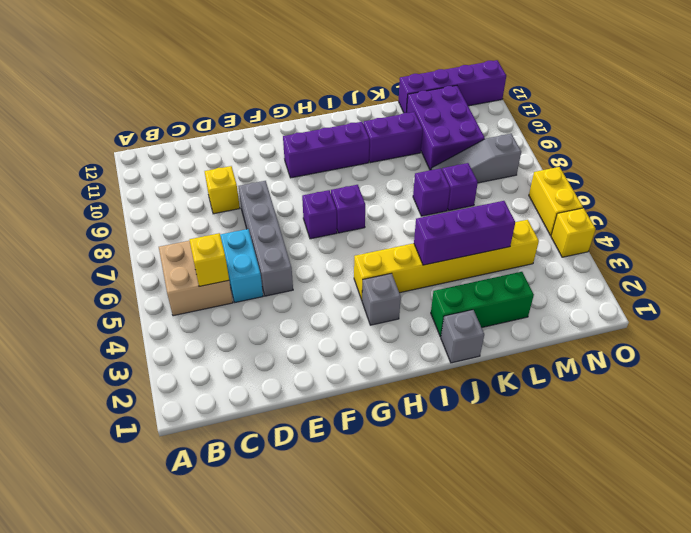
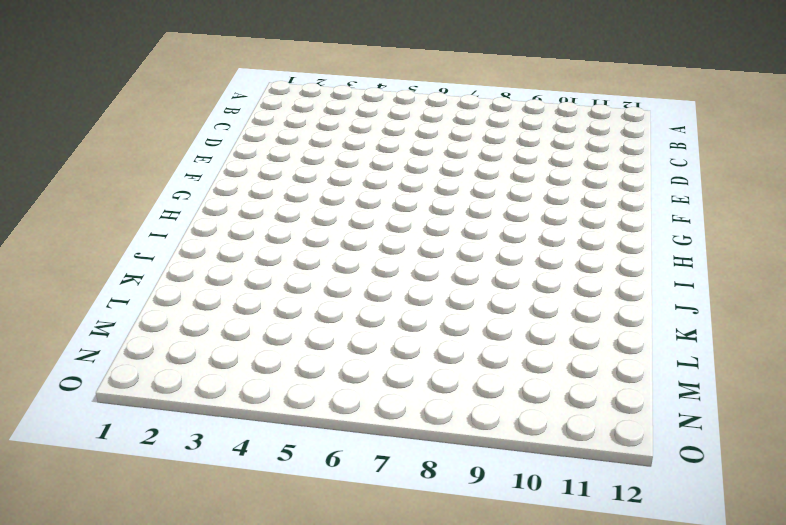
none -> tan 2x2 brick [159,241,233,316]
none -> cyan 1x2 brick [220,229,263,302]
none -> yellow 1x1 brick [205,166,240,214]

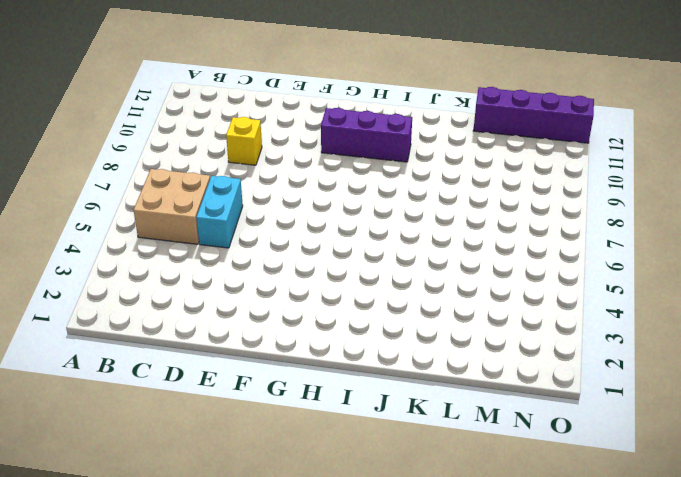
none -> grey 1x4 brick [238,181,293,296]
none -> purple 1x1 brick [302,190,337,239]
none -> grey 1x1 brick [362,273,401,325]

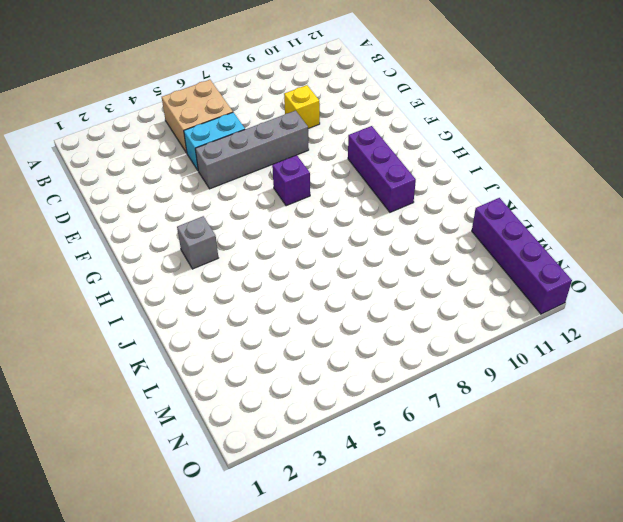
none -> yellow 1x6 brick [354,220,539,300]
none -> purple 1x1 brick [331,185,365,233]
none -> grey 1x1 brick [441,310,484,363]

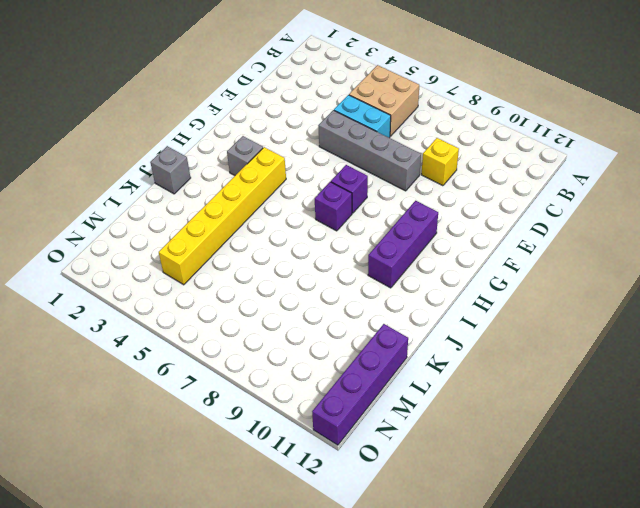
none -> green 1x3 brick [431,272,534,337]
none -> purple 1x2 brick [363,112,423,163]
none -> purple 1x1 brick [413,168,450,216]

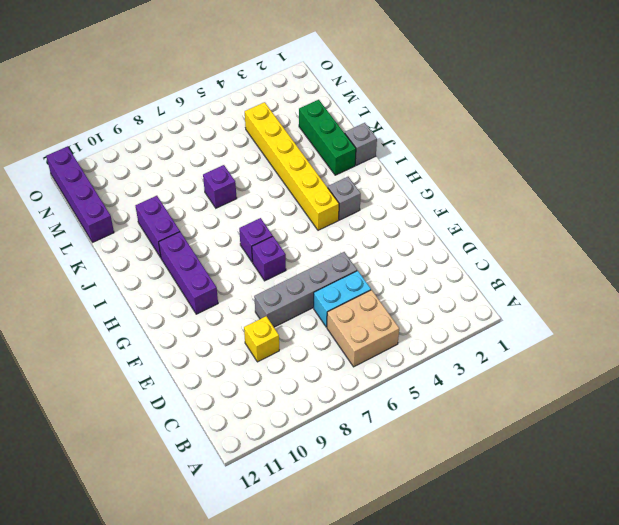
none -> purple 1x1 brick [442,163,478,211]
none -> grey 1x3 slope [431,134,521,183]
none -> purple 2x3 brick [407,86,485,170]

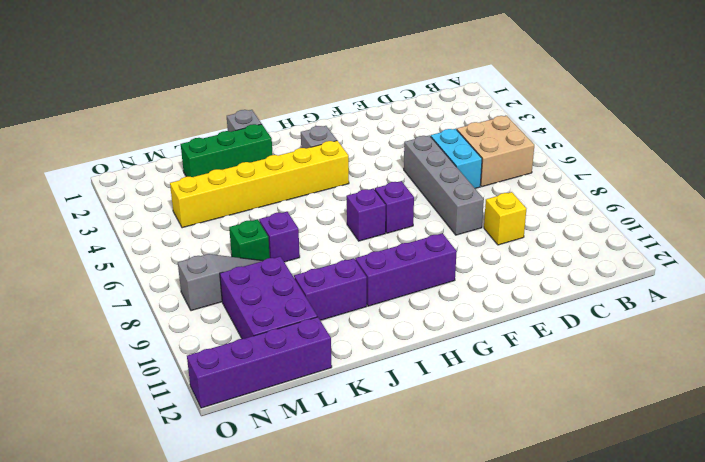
green 1x1 brick [229,219,270,261] -> purple 1x1 brick [442,163,478,211]
none -> yellow 1x1 brick [551,208,595,257]
none -> yellow 1x2 brick [529,167,583,235]
none -> yellow 1x1 brick [189,233,229,287]

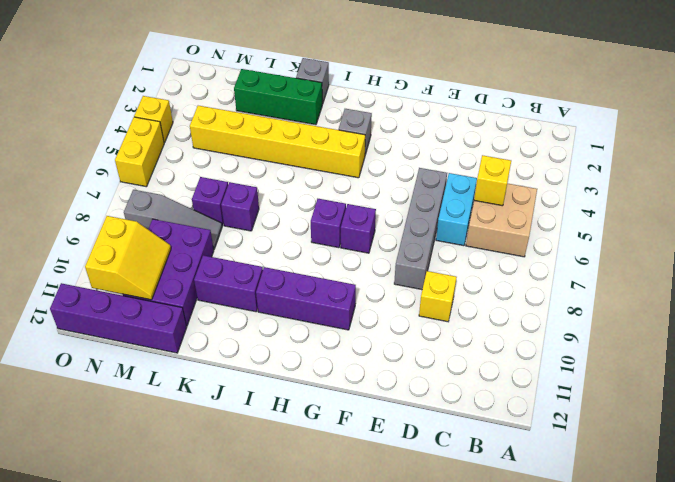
yellow 2x2 slope [85,216,171,300] -> none
none -> purple 1x3 brick [414,201,515,265]

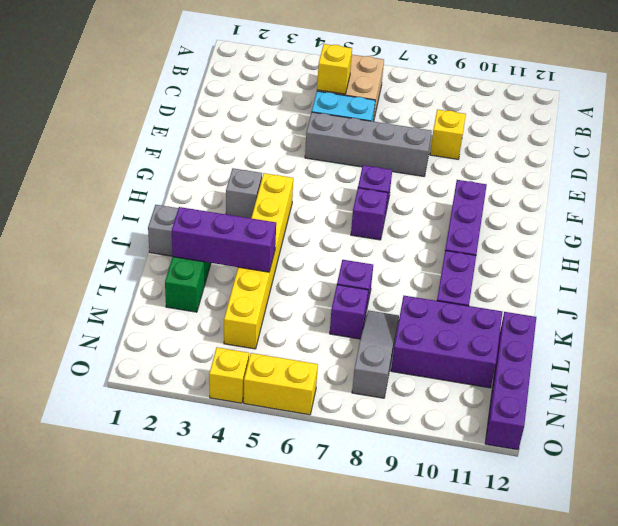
purple 1x3 brick [172,207,276,272] -> purple 1x3 brick turned to [414,201,515,265]

